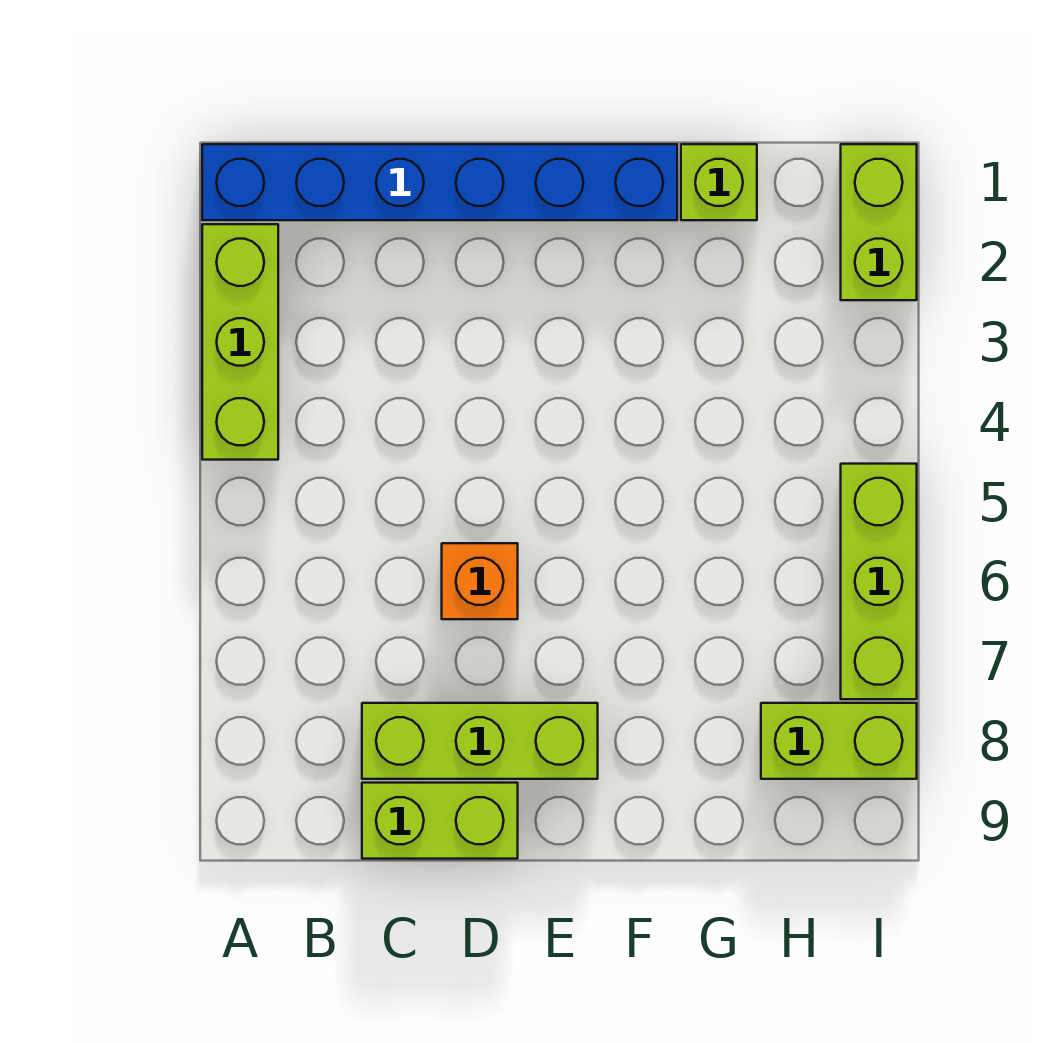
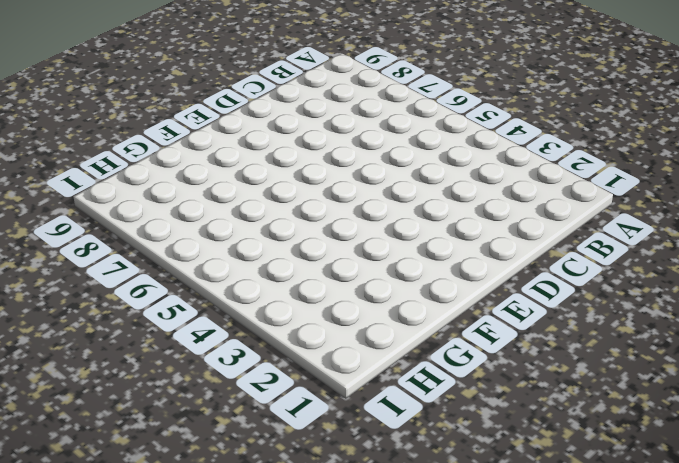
none -> blue 1x6 brick [202,144,677,220]
none -> lime 1x3 brick [202,224,278,460]

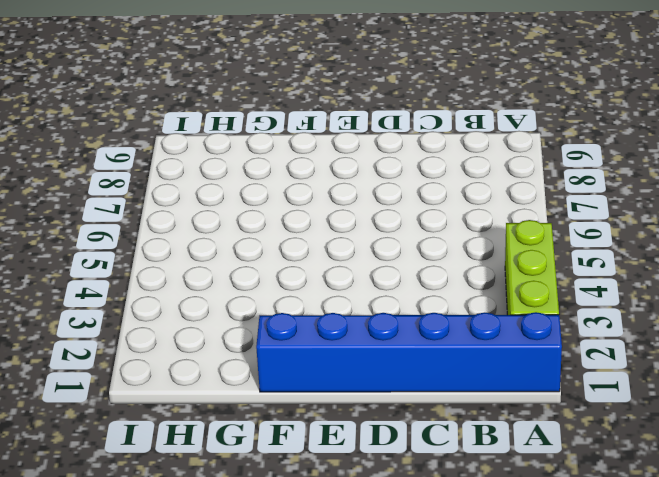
none -> lime 1x3 brick [362,703,598,779]
none -> lime 1x2 brick [362,783,518,859]

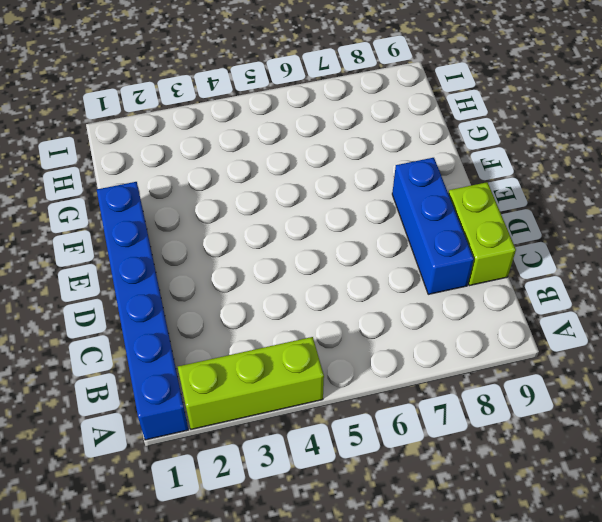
blue 1x3 brick [392,158,474,294] -> lime 1x3 brick [362,703,598,779]
none -> orange 1x1 brick [442,543,518,619]
none -> lime 1x1 brick [681,144,757,220]

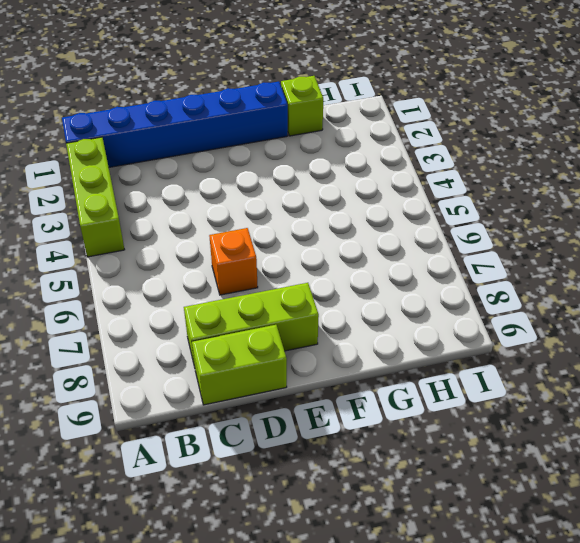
none -> lime 1x2 brick [761,703,917,779]
none -> lime 1x2 brick [841,144,917,300]

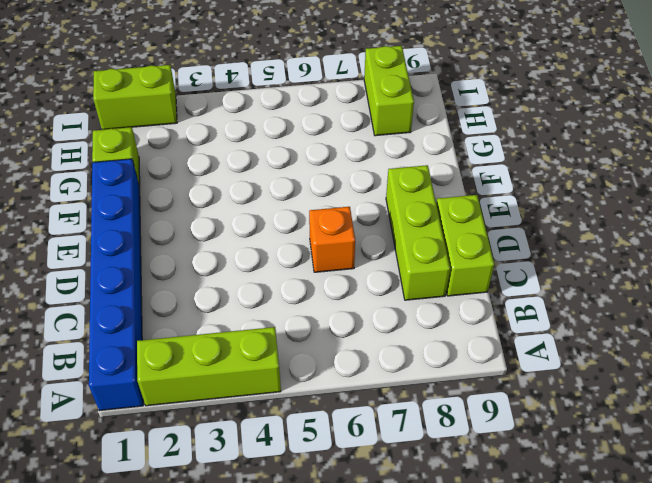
none -> lime 1x3 brick [841,464,917,699]

